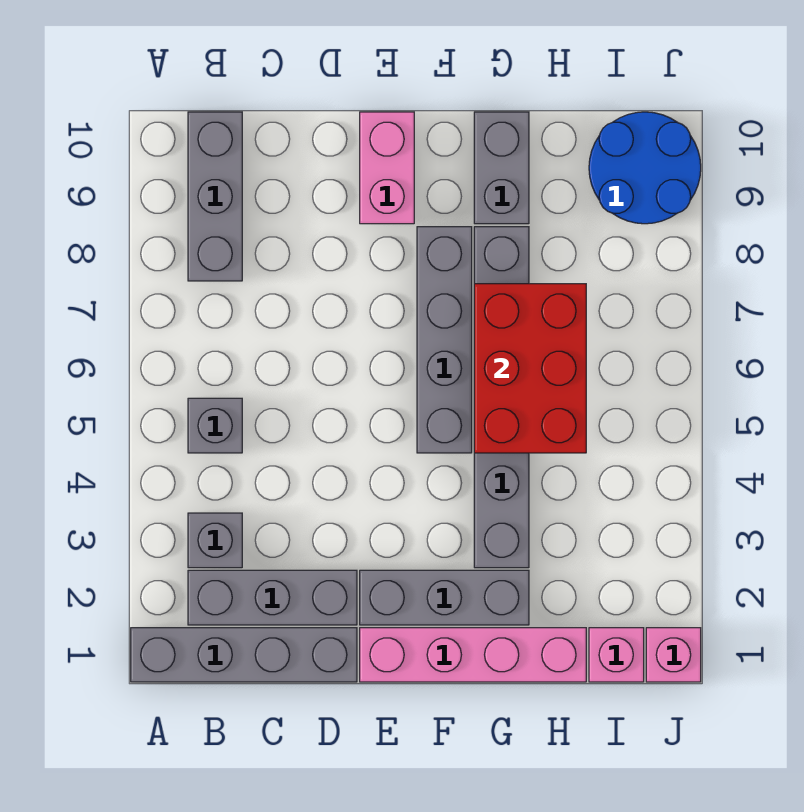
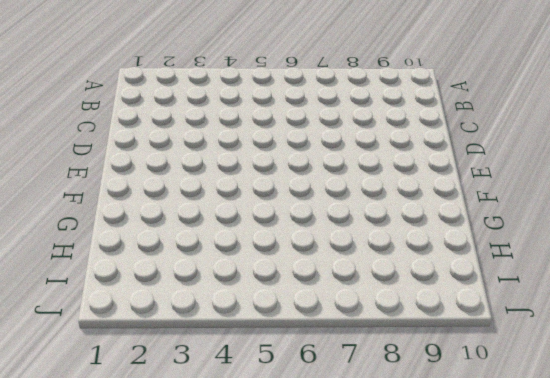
none -> grey 1x4 brick [131,628,357,682]
none -> grey 1x3 brick [188,570,357,625]
none -> grey 1x1 brick [188,513,242,568]

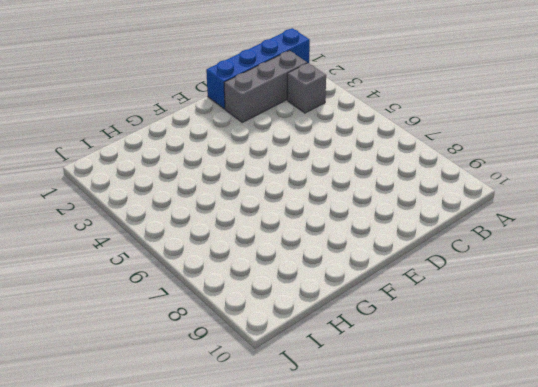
blue 1x4 brick [206,28,310,109] -> grey 1x4 brick [131,628,357,682]
none -> grey 1x1 brick [188,398,242,453]
none -> grey 1x3 brick [188,112,242,281]
none -> pink 1x4 brick [360,628,586,682]

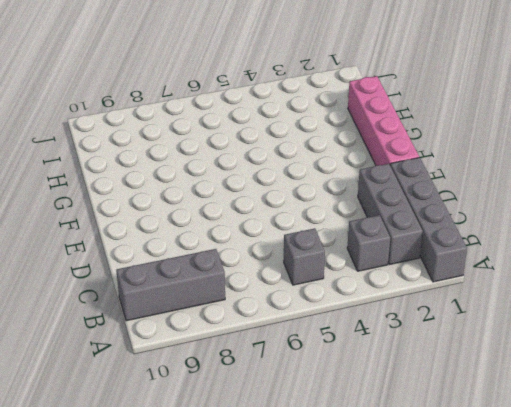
none -> grey 1x3 brick [360,570,529,625]
none -> pink 1x2 brick [360,112,414,224]
none -> grey 1x4 brick [417,227,472,453]

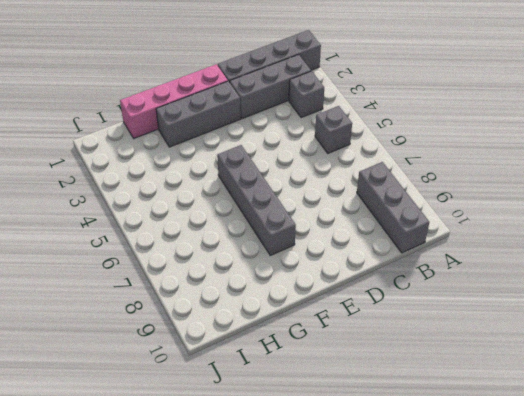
none -> pink 1x2 brick [360,112,414,224]
none -> grey 1x6 brick [474,227,529,568]
none -> grey 1x2 brick [474,112,529,224]

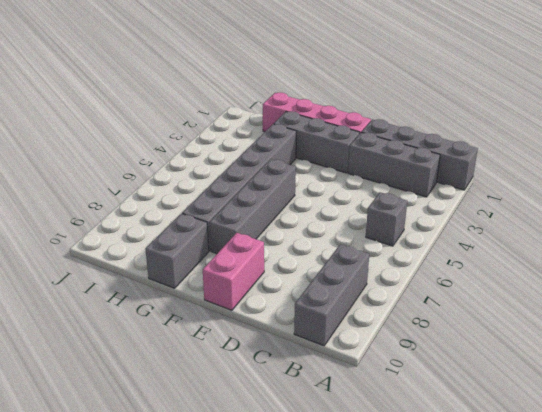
none -> grey 1x1 brick [188,513,242,568]
none -> pink 1x1 brick [589,628,644,682]
none -> blue 2x2 round brick [589,112,701,224]

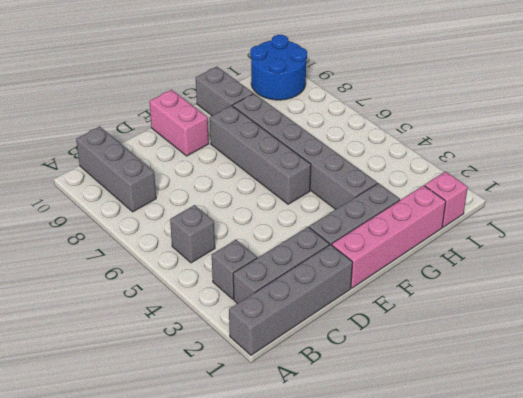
none -> pink 1x1 brick [646,628,701,682]
none -> red 2x3 brick [474,284,586,453]

